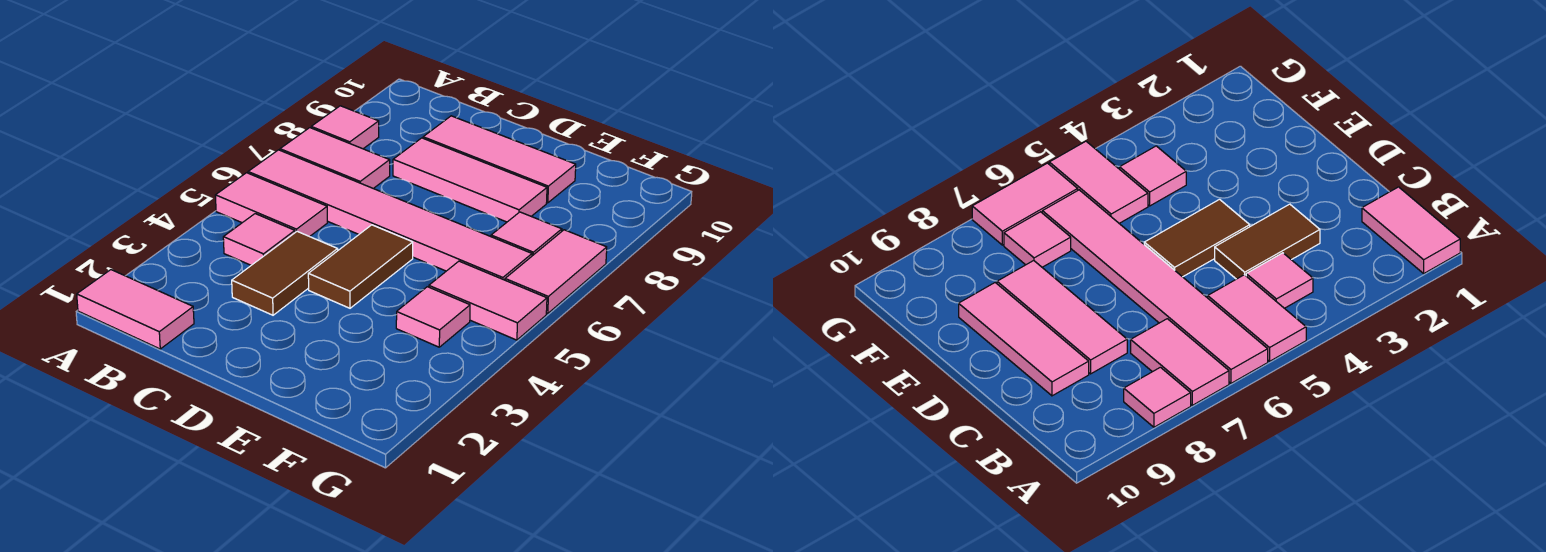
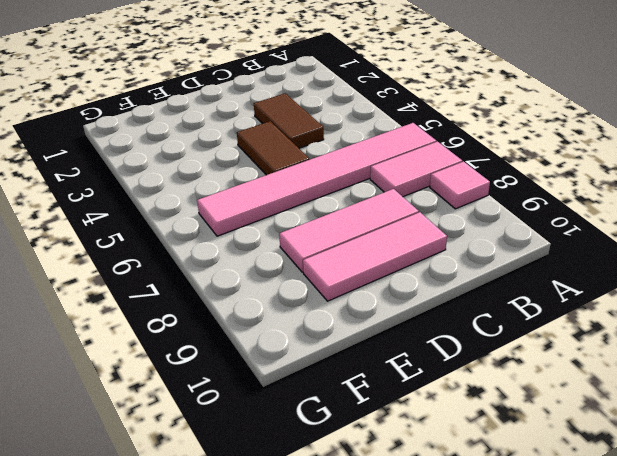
none -> pink 1x2 tile [77,270,194,349]
none -> pink 1x2 tile [215,173,327,237]
none -> pink 1x1 tile [223,214,295,265]

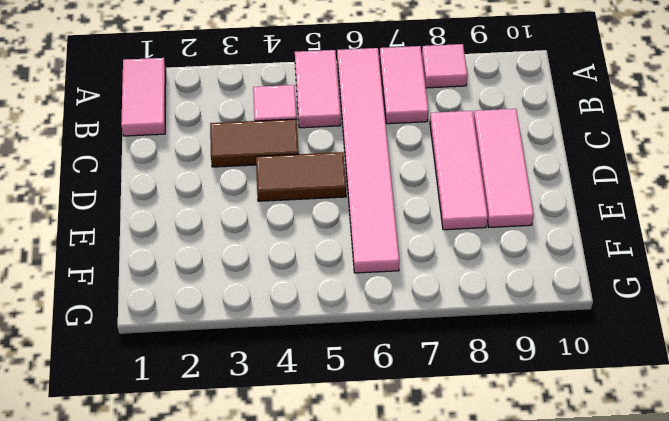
none -> pink 1x1 tile [396,287,470,347]
none -> pink 1x2 tile [429,261,547,340]
none -> pink 1x1 tile [491,212,562,256]

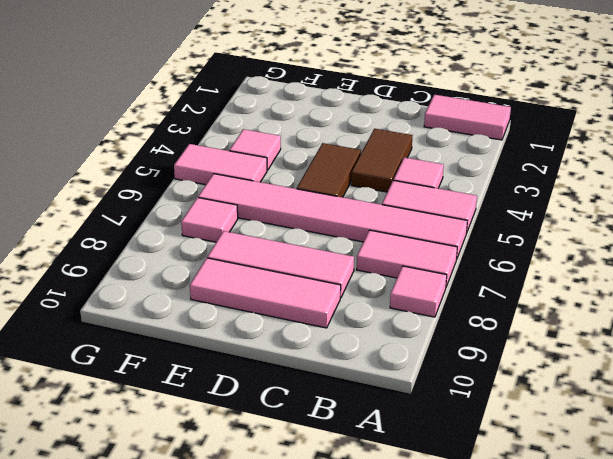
none -> pink 1x2 tile [505,230,607,314]

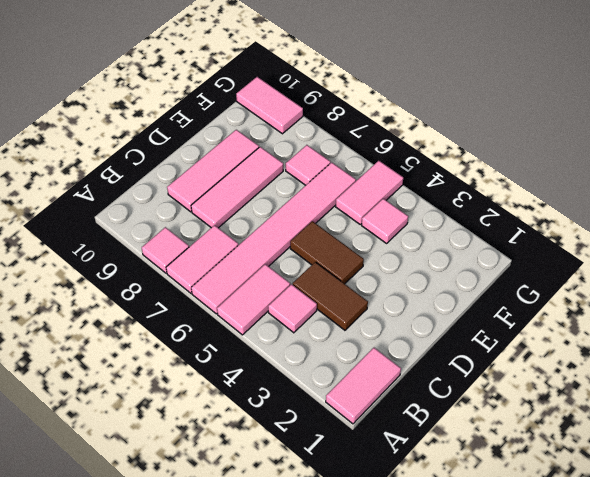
pink 1x2 tile [236,77,303,134] -> pink 1x2 tile moved to [505,230,607,314]

